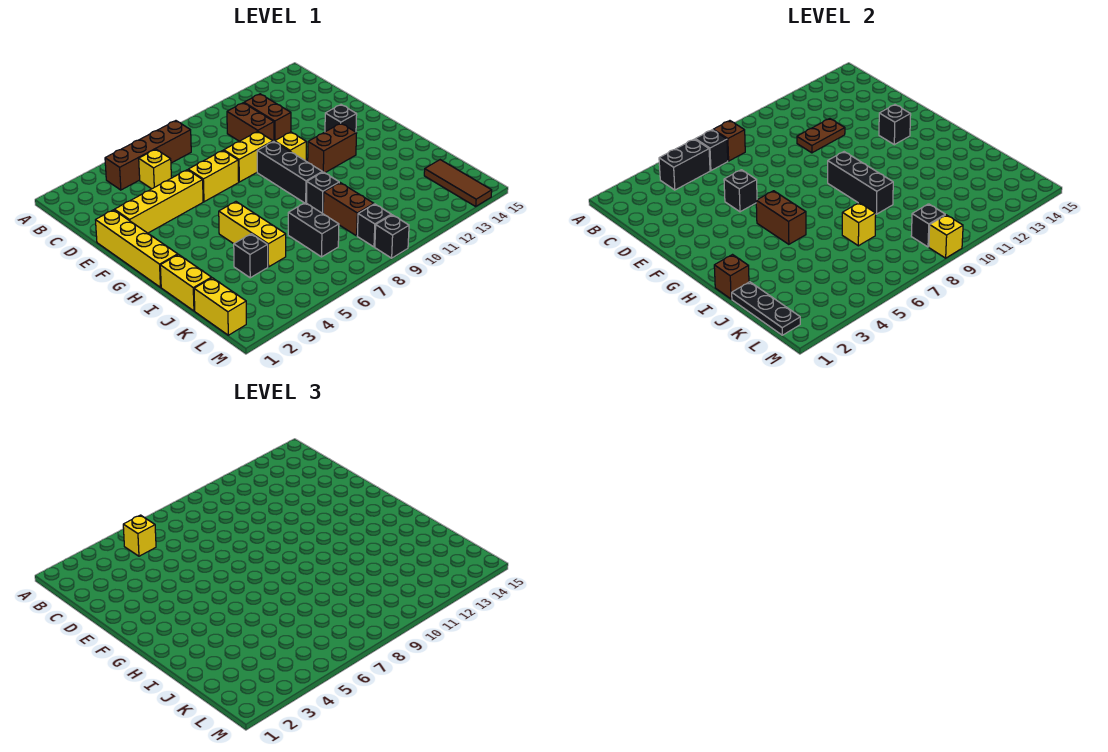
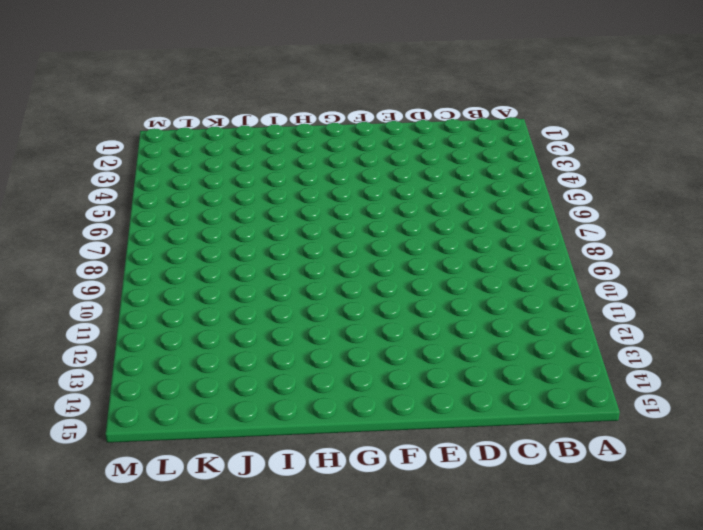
none -> brown 1x4 brick [105,121,191,190]
none -> yellow 1x1 brick [139,149,171,189]
none -> brown 1x2 brick [227,103,274,141]
none -> brown 1x2 brick [244,94,291,142]

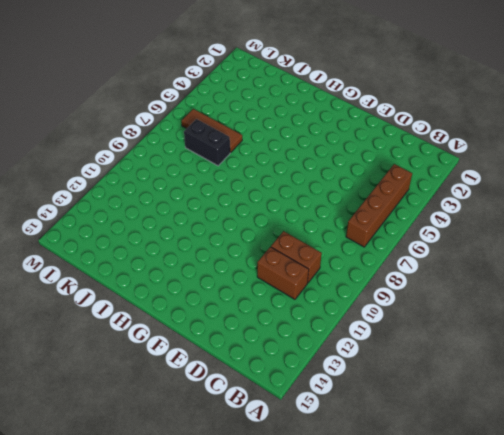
brown 1x3 tile [181,109,242,152] -> brown 1x3 tile moved to [424,160,492,206]
none -> yellow 1x1 brick [139,149,171,189]
none -> yellow 1x4 brick [96,210,178,287]
none -> yellow 1x4 brick [114,170,203,233]
none -> yellow 1x2 brick [188,150,239,202]

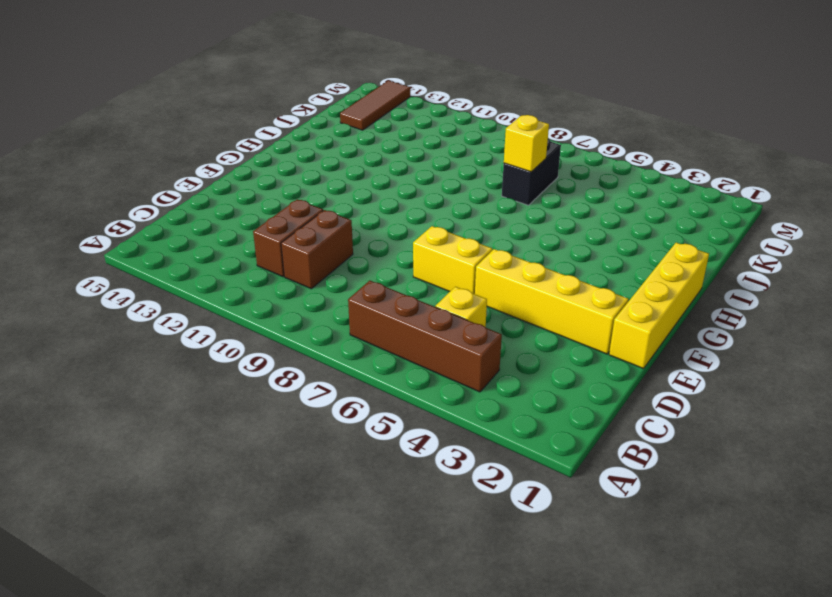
none -> yellow 1x2 brick [224,131,273,182]
none -> black 1x3 brick [257,141,322,203]
none -> yellow 1x1 brick [275,132,306,161]
none -> black 1x1 brick [325,105,357,132]

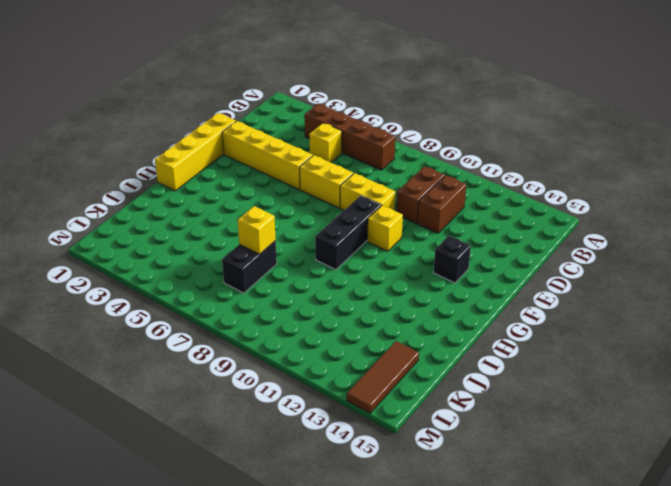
none -> brown 1x2 brick [308,123,357,173]
none -> yellow 1x3 brick [219,202,286,267]
none -> yellow 1x2 brick [160,255,212,311]
none -> black 1x1 brick [307,172,339,213]

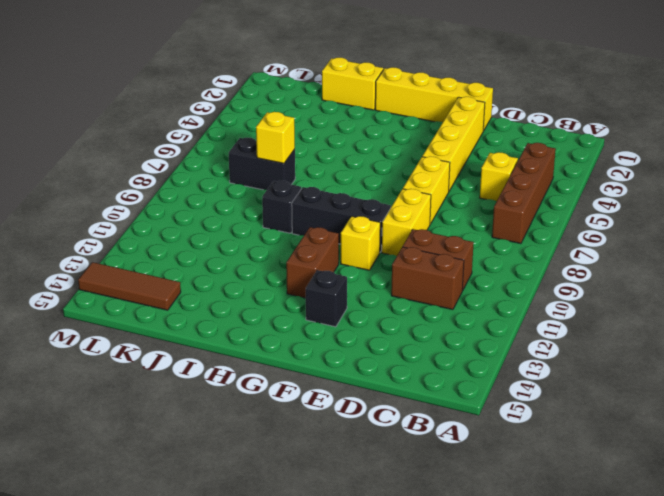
none -> yellow 1x3 brick [219,202,286,267]
none -> black 1x1 brick [234,234,268,278]
none -> brown 1x2 brick [323,183,374,236]
none -> yellow 1x2 brick [194,278,246,335]

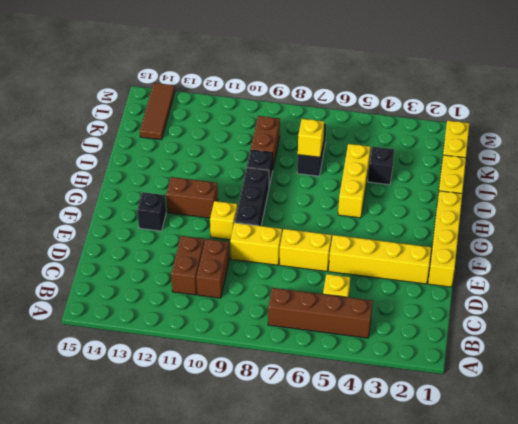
none -> black 1x1 brick [357,204,391,247]
none -> black 1x1 brick [375,215,409,258]
none -> black 1x2 brick [659,139,710,190]
none -> black 1x1 brick [695,130,728,171]

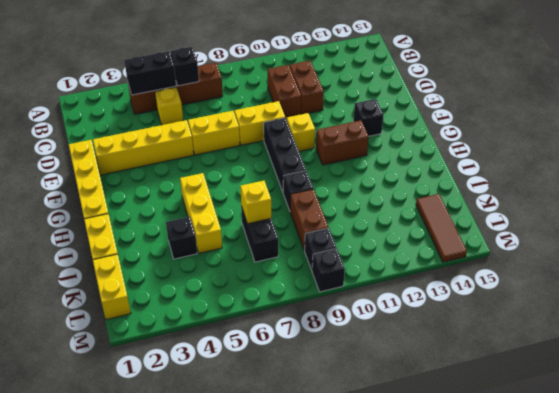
none -> brown 1x1 brick [713,121,745,161]
none -> brown 1x2 plate [797,119,845,153]
none -> black 1x1 brick [724,170,757,212]
none -> black 1x1 brick [879,105,911,145]

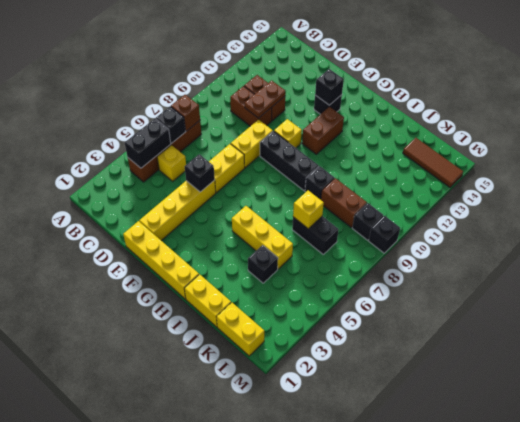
none -> brown 1x2 brick [756,191,806,244]
none -> black 1x3 brick [828,152,893,214]
none -> brown 1x1 brick [714,255,749,299]
none -> black 1x3 plate [732,282,800,335]

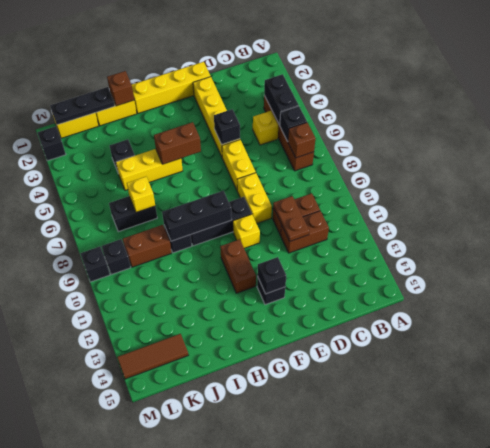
black 1x1 brick [37,126,66,161] -> black 1x1 brick moved to [911,204,945,247]
none -> yellow 1x1 brick [929,215,963,258]
none -> yellow 1x1 brick [123,515,156,556]

